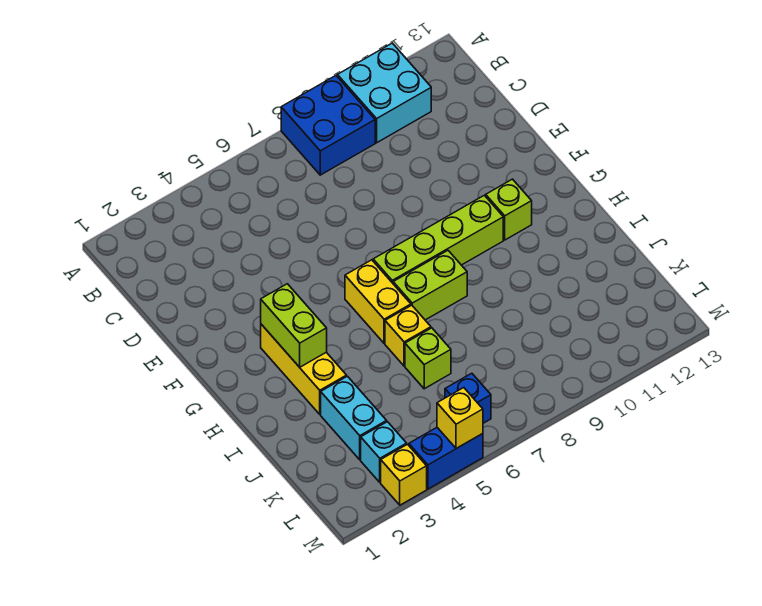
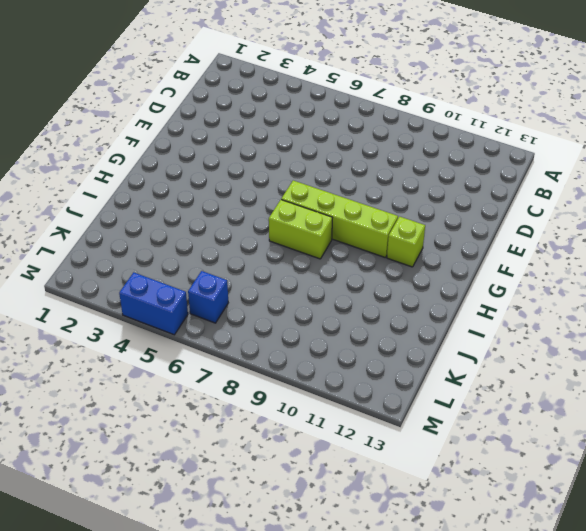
none -> blue 2x2 brick [281,76,375,175]
none -> cyan 2x2 brick [337,43,431,143]
none -> yellow 1x3 brick [261,324,347,414]

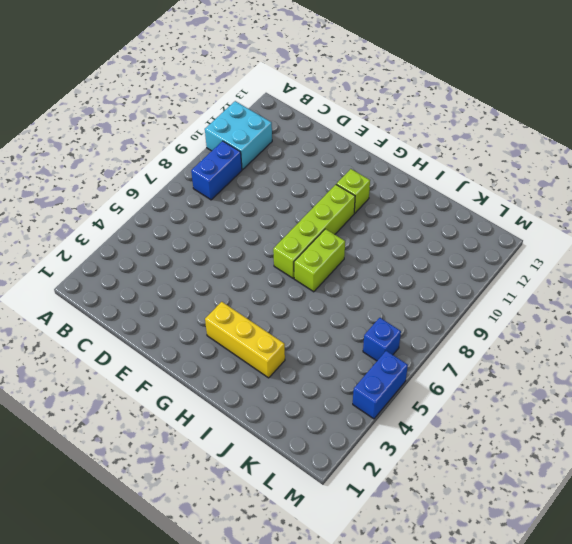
blue 1x2 brick [191,141,242,200] -> blue 2x2 brick [281,76,375,175]
none -> yellow 1x2 brick [345,260,411,343]
none -> yellow 1x1 brick [385,305,431,366]
none -> cyan 1x2 brick [321,376,387,460]

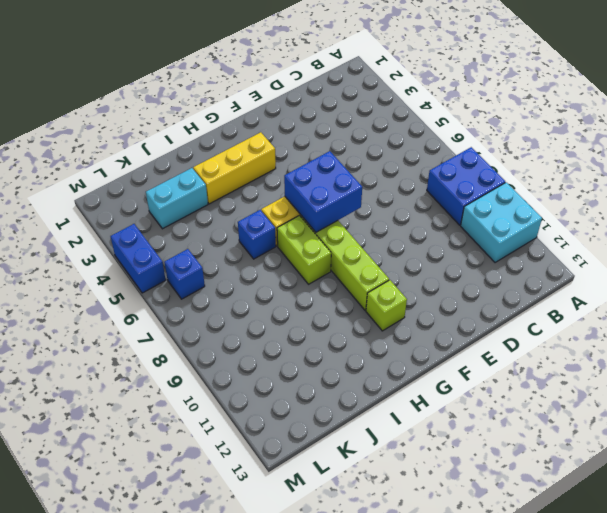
blue 2x2 brick [284,151,362,232] -> none
blue 1x1 brick [238,210,276,259] -> yellow 1x1 brick [385,305,431,366]
none -> lime 1x1 brick [405,328,451,389]
none -> cyan 1x1 brick [361,422,407,482]
none -> yellow 1x1 brick [381,444,427,505]

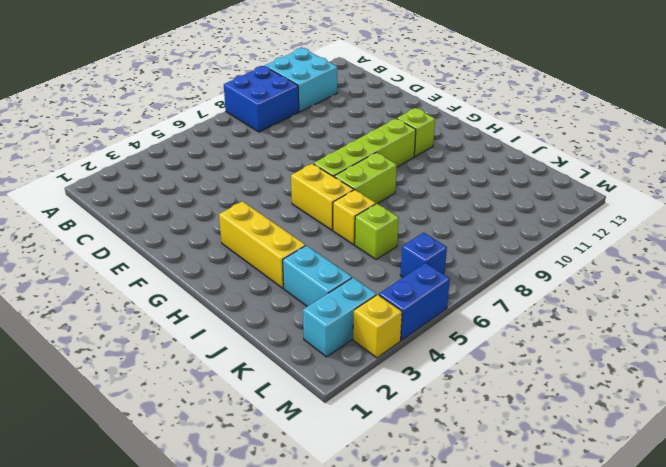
cyan 1x2 brick [303,278,377,357] -> cyan 1x1 brick [361,422,407,482]
none -> lime 1x2 brick [261,284,327,367]
none -> yellow 1x1 brick [437,388,483,449]

